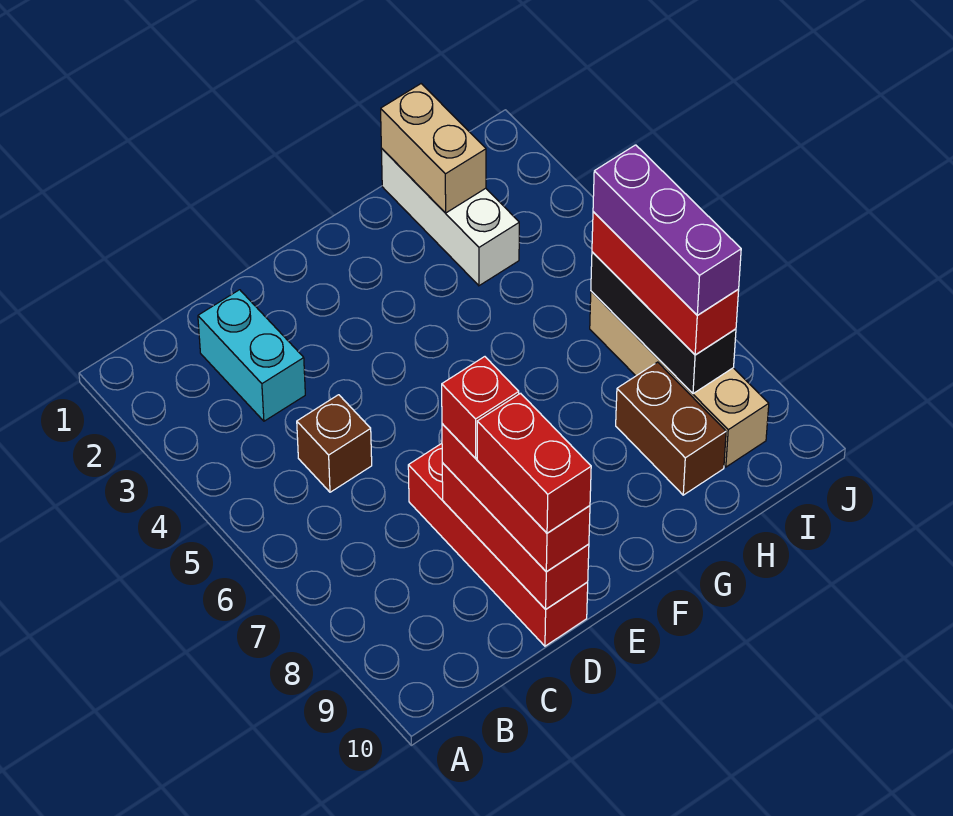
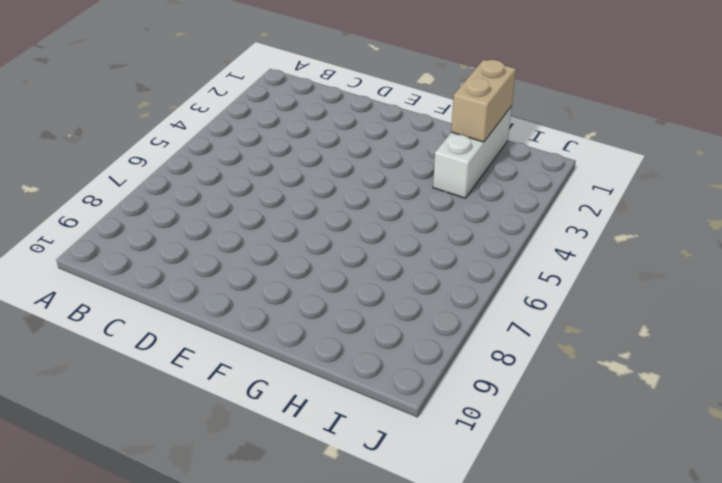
none -> cyan 1x2 brick [198,290,305,421]
none -> brown 1x1 brick [297,395,372,492]
none -> red 1x4 brick [408,443,588,646]

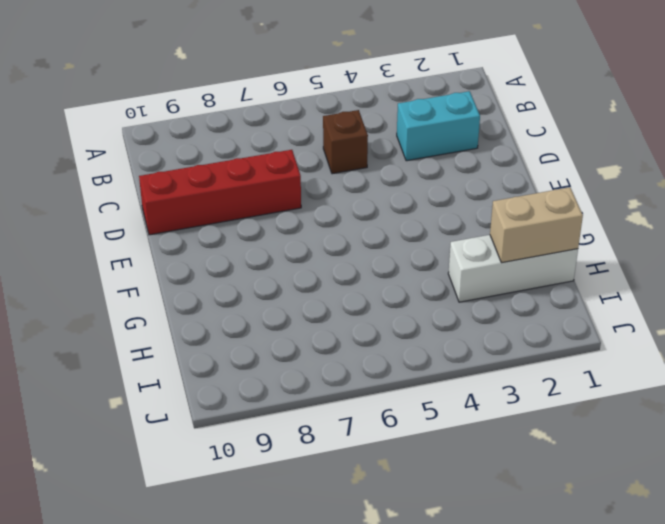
none -> brown 1x2 brick [616,362,726,495]
none -> tan 1x4 brick [590,291,769,467]
none -> red 1x3 brick [442,463,589,609]

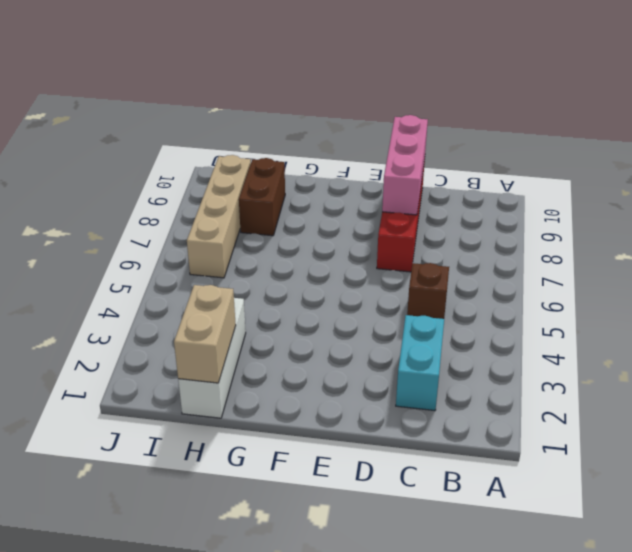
pink 1x3 brick [382,115,428,215] -> red 1x3 brick [442,463,589,609]
none -> black 1x3 brick [591,252,736,394]
none -> red 1x3 brick [442,424,590,572]
none -> red 1x3 brick [592,212,739,355]

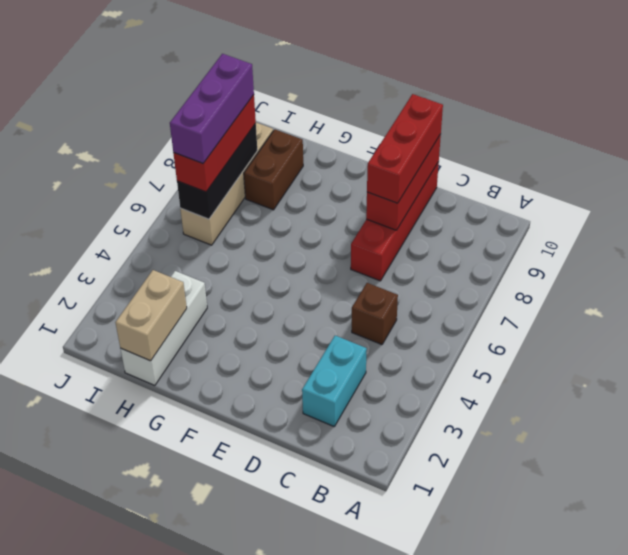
none -> red 1x1 brick [442,357,519,458]
none -> red 1x2 brick [477,393,591,533]

